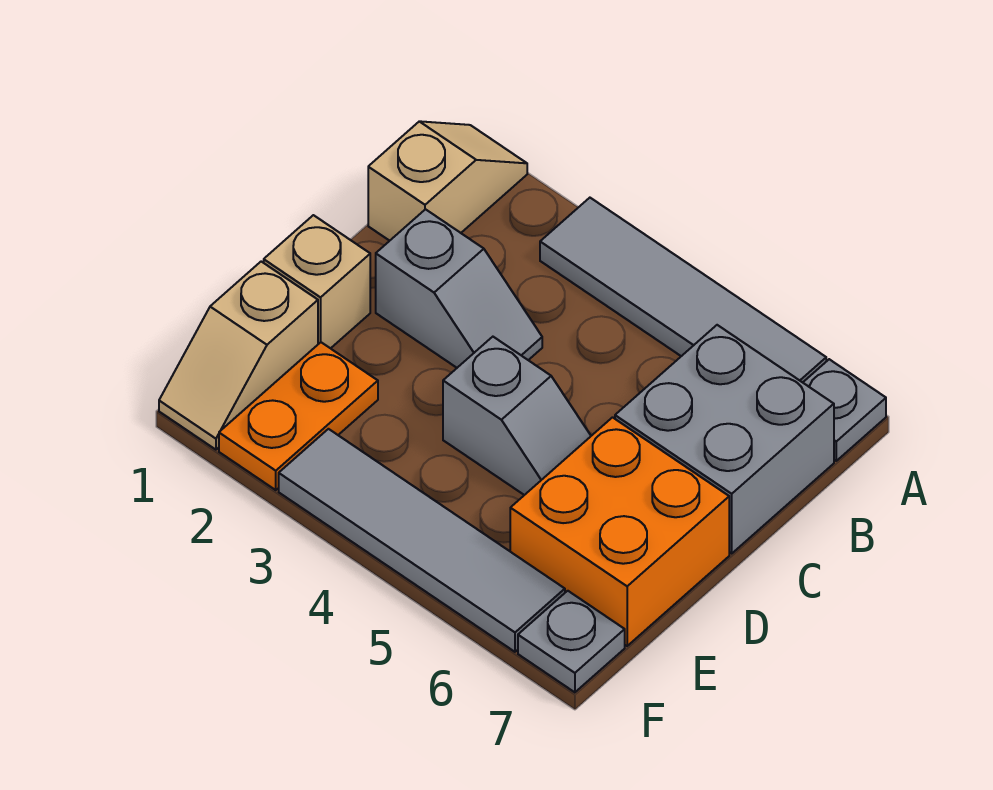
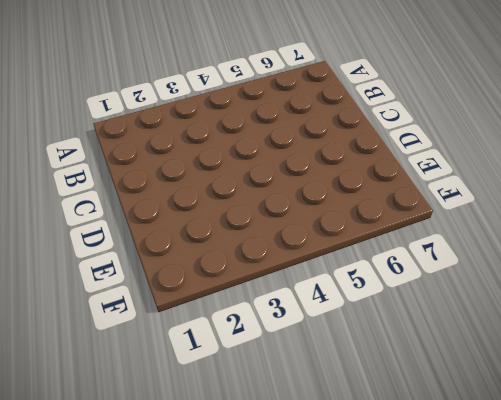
none -> tan 1x2 slope [368,121,527,241]
none -> grey 1x4 tile [540,198,826,382]
none -> grey 1x1 plate [803,359,886,461]

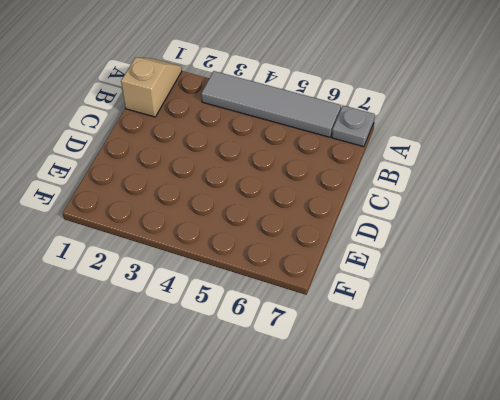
none -> grey 2x2 brick [615,325,834,553]
none -> grey 1x2 slope [376,209,542,368]
none -> tan 1x1 brick [264,215,370,348]

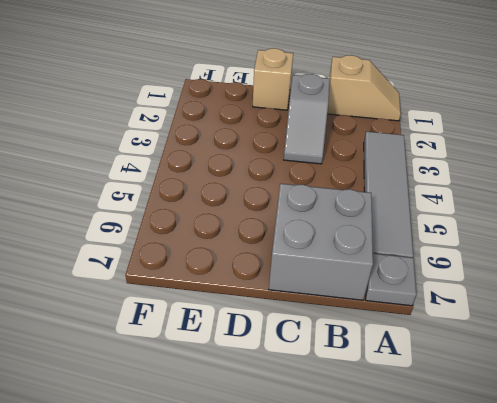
none -> grey 1x2 slope [443,337,591,495]
none -> orange 2x2 brick [510,417,729,646]
none -> tan 1x2 slope [159,262,318,450]

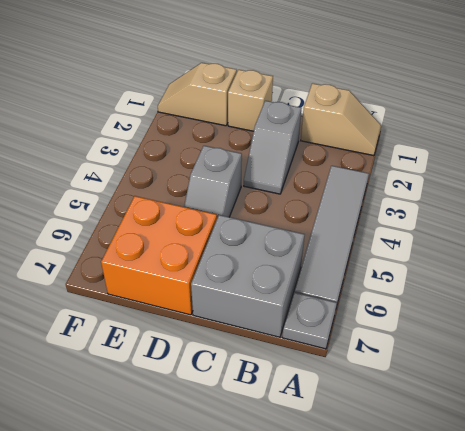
none -> orange 1x2 plate [219,342,378,490]
none -> grey 1x4 tile [279,429,565,652]
none -> grey 1x1 plate [518,591,625,692]

